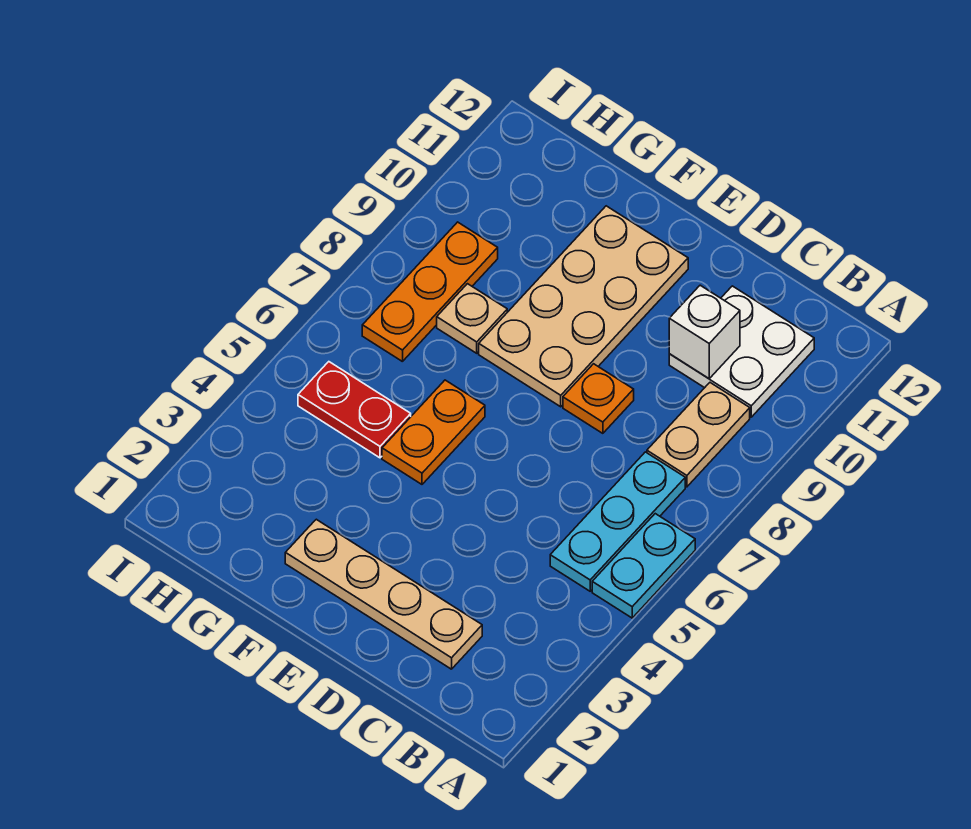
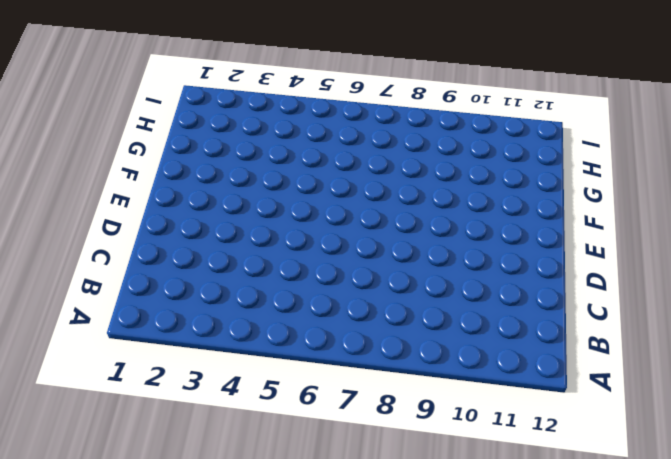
none -> cyan 1x2 plate [592,514,695,618]
none -> cyan 1x3 plate [550,452,685,591]
none -> tan 1x2 plate [647,383,750,487]

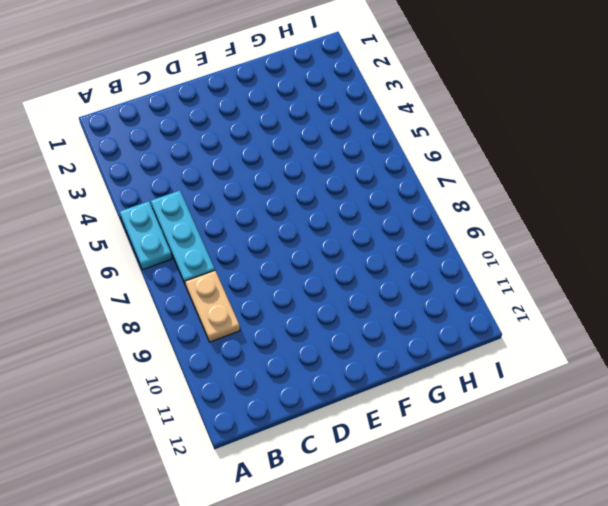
none -> white 2x2 plate [669,286,814,417]
none -> tan 1x4 plate [285,519,482,669]
none -> orange 1x1 plate [563,364,634,433]

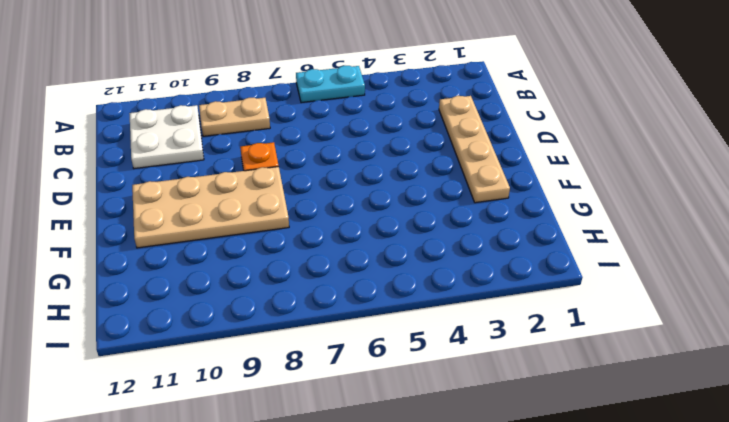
none -> cyan 1x3 plate [550,452,685,591]
none -> orange 1x2 plate [382,380,485,484]
none -> red 1x2 plate [298,362,411,458]

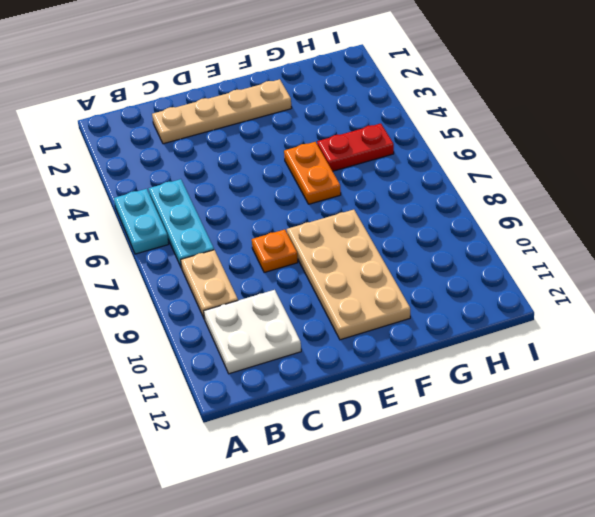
none -> tan 1x1 plate [437,284,507,353]
none -> orange 1x3 plate [362,222,498,362]
none -> white 1x1 brick [669,285,740,378]

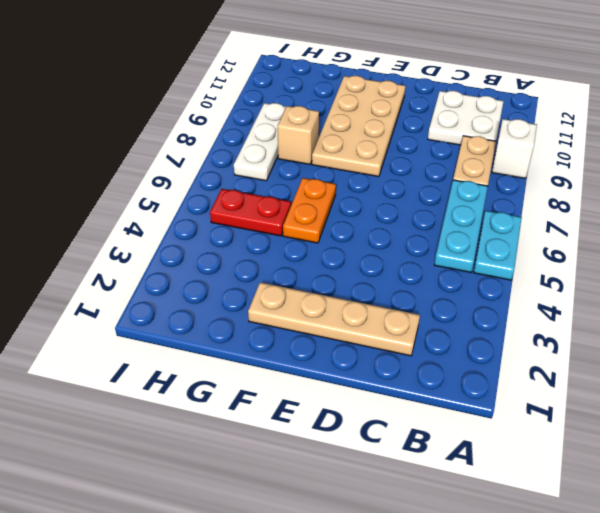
white 1x1 brick [492,119,537,178] -> white 1x1 brick moved to [669,285,740,378]
tan 1x1 brick [278,106,319,164] -> tan 1x1 plate [437,284,507,353]
white 1x3 plate [234,103,286,181] -> orange 1x3 plate [362,222,498,362]
none -> orange 1x1 plate [563,364,634,433]

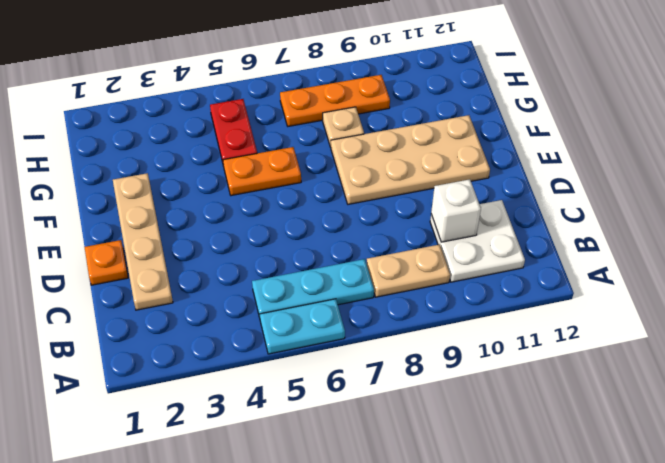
orange 1x1 plate [85,240,128,285] -> orange 1x1 plate moved to [563,364,634,433]

